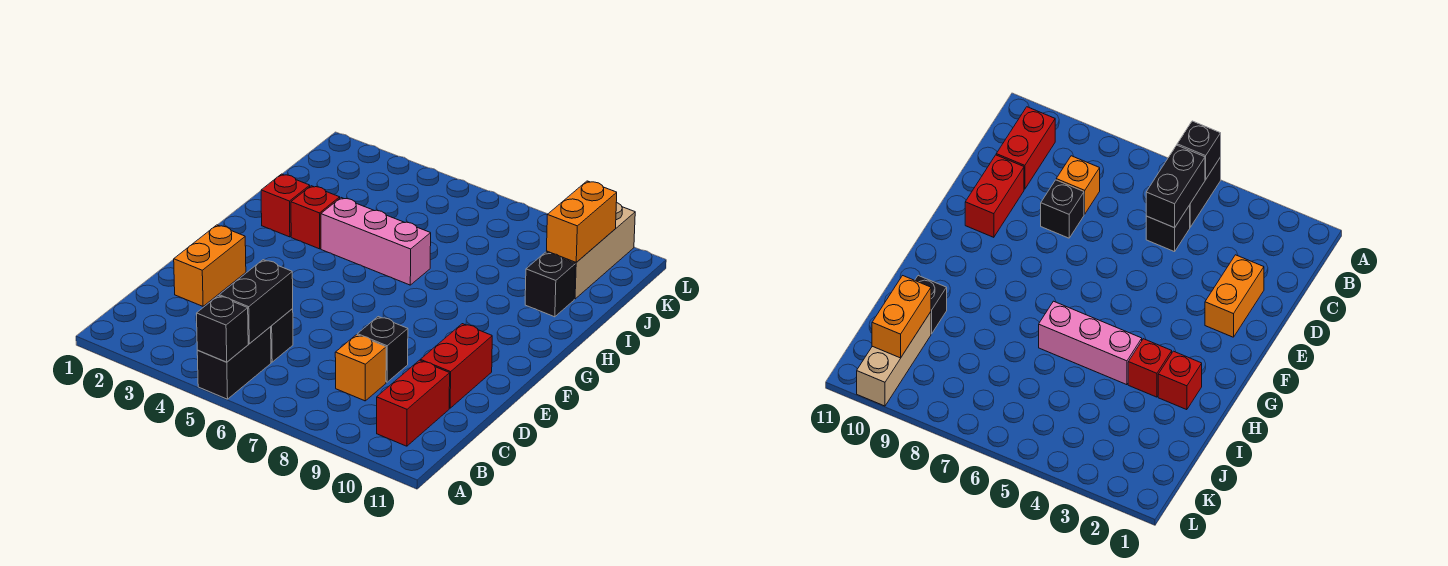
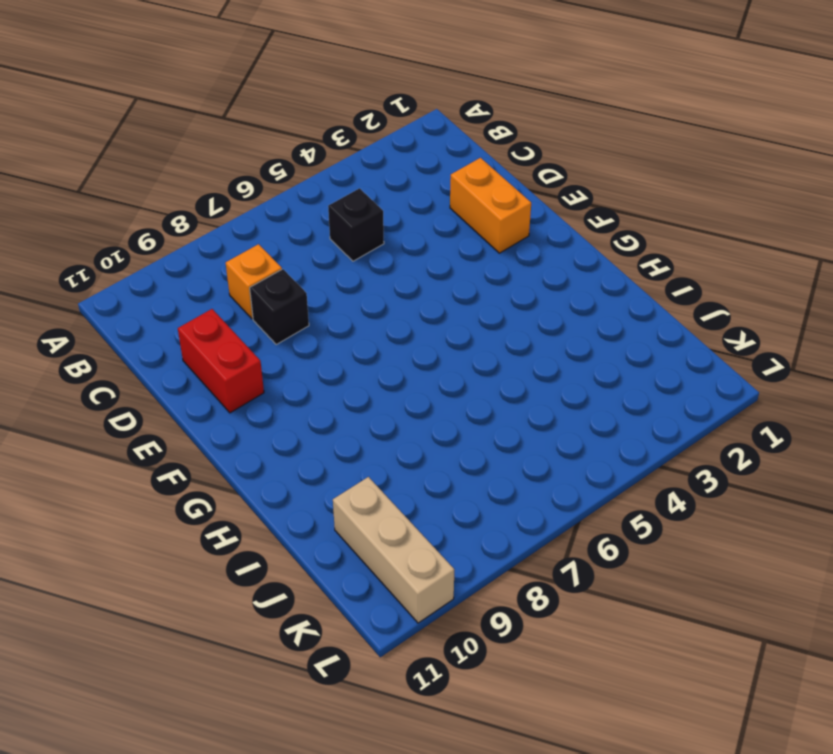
none -> black 1x2 brick [197,327,271,399]
none -> red 1x2 brick [377,360,450,446]
none -> red 1x1 brick [261,174,310,237]

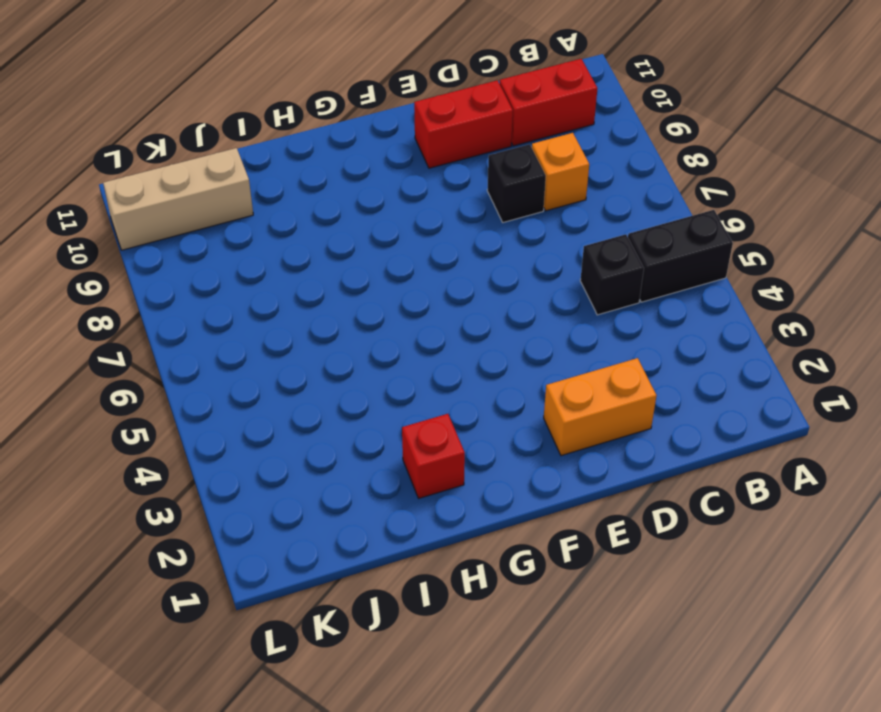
none -> red 1x1 brick [291,186,340,249]
none -> pink 1x3 brick [321,198,431,285]
none -> black 1x1 brick [525,252,575,317]

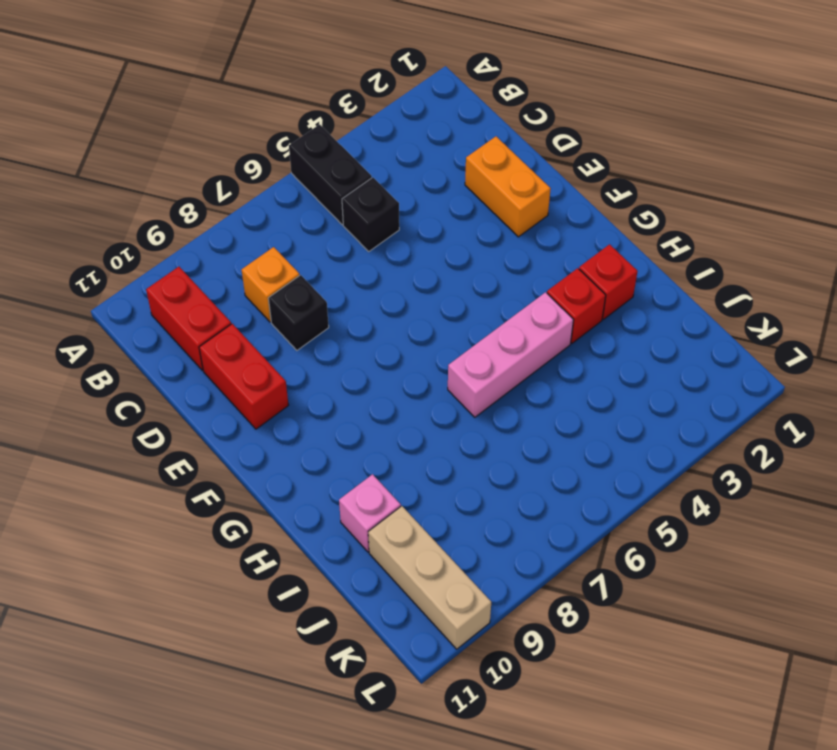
pink 1x1 brick [339,474,401,552] -> black 1x1 brick [525,252,575,317]
none -> black 1x1 brick [197,296,248,362]
none -> black 1x2 brick [219,260,293,344]
none -> orange 1x2 brick [547,181,617,262]

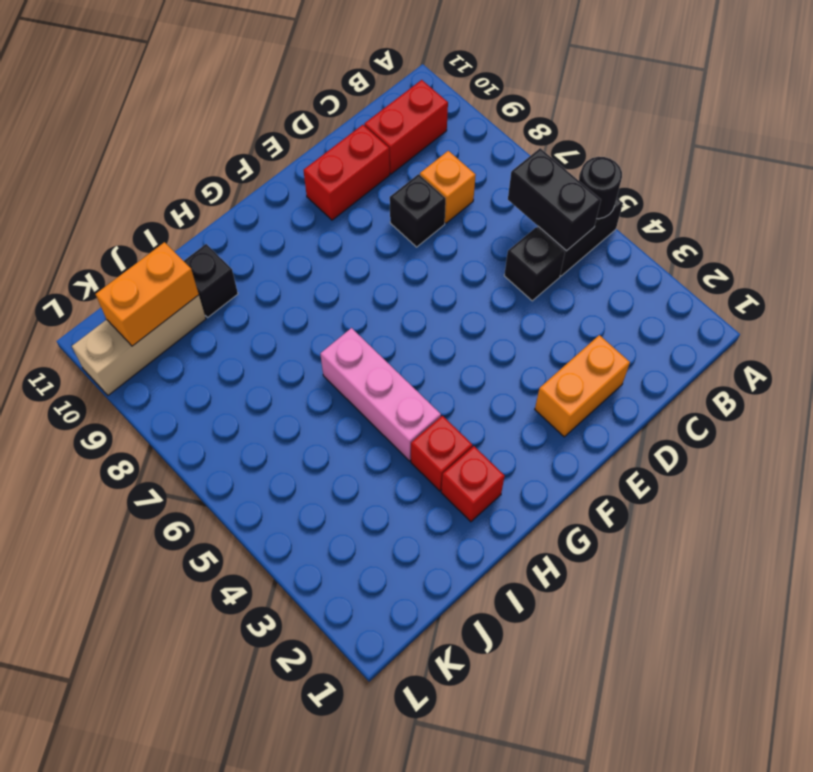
black 1x1 round brick [579,157,622,219] -> black 1x1 brick [197,296,248,362]
black 1x2 brick [508,148,601,251] -> black 1x2 brick turned to [219,260,293,344]

